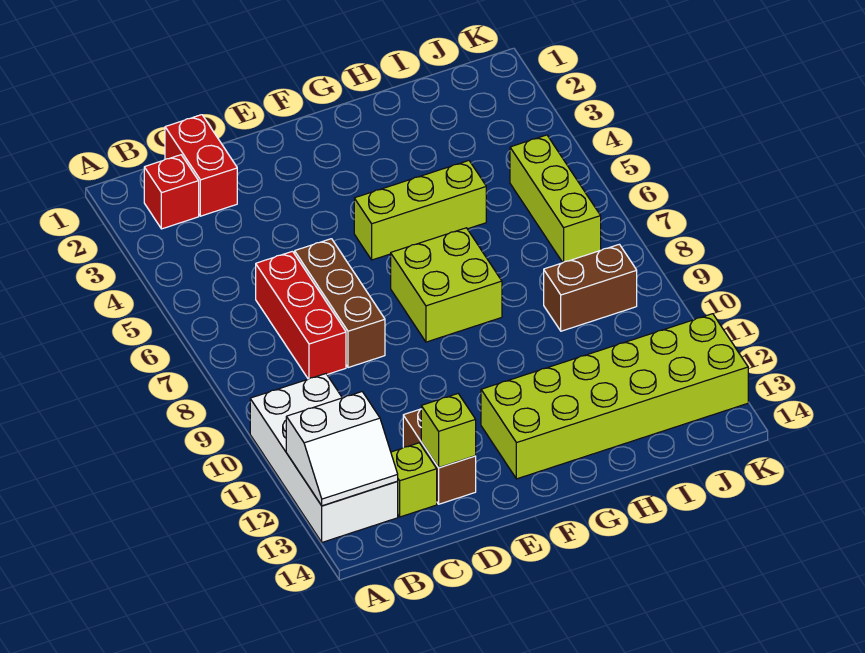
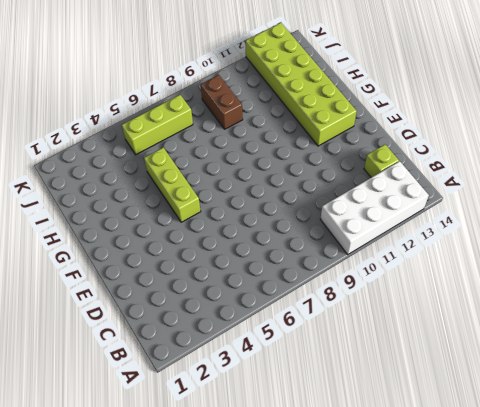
none -> red 1x1 brick [144,155,199,229]
none -> red 1x2 brick [165,115,237,216]
none -> red 1x3 brick [256,251,346,379]

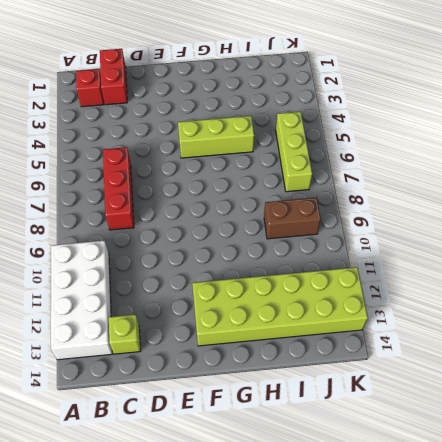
none -> brown 1x3 brick [295,239,385,368]
none -> brown 1x2 brick [403,409,476,504]
none -> lime 2x2 brick [391,228,502,342]

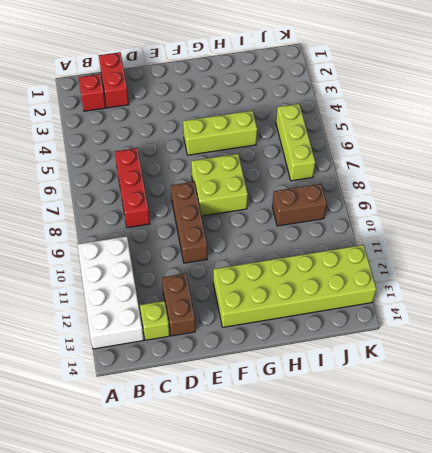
brown 1x3 brick [171,182,207,263] -> brown 1x3 brick moved to [295,239,385,368]
none -> white 2x2 slope [286,392,398,506]
none -> lime 1x1 brick [421,394,476,468]

